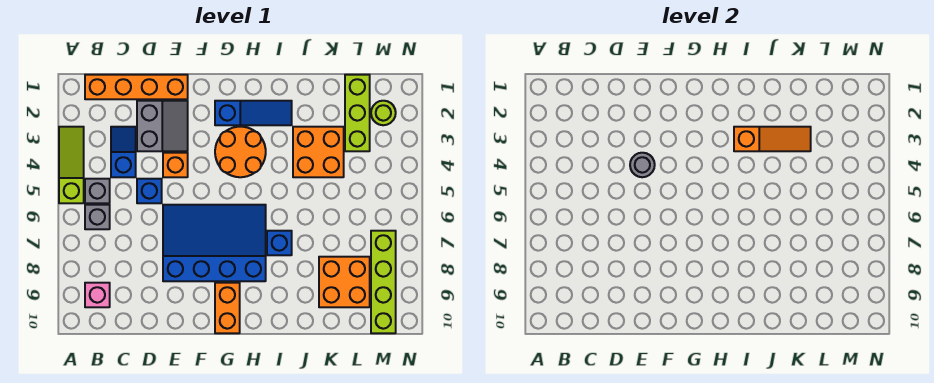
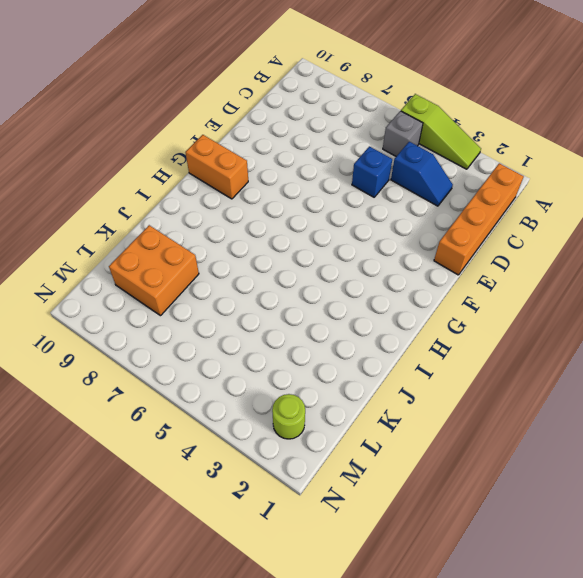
none -> grey 1x1 brick [85,205,110,229]
none -> pink 1x1 brick [85,283,110,307]
none -> grey 2x2 slope [137,101,188,151]

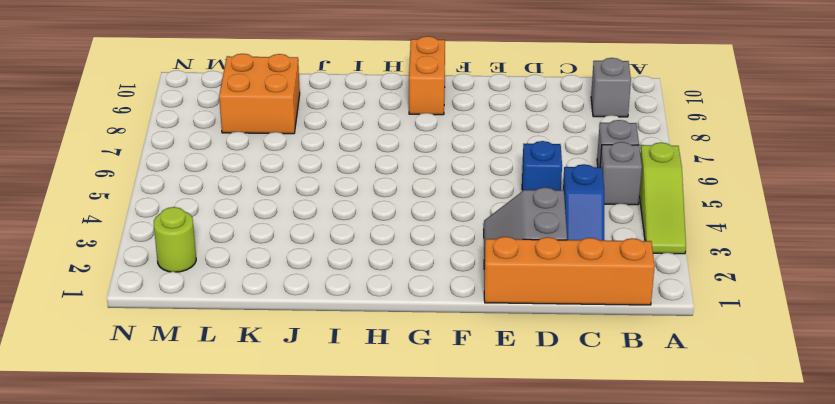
grey 1x1 brick [591,58,631,117] -> pink 1x1 brick [85,283,110,307]
none -> orange 1x1 brick [163,153,188,177]
none -> blue 3x4 slope [163,205,266,281]
none -> blue 1x3 slope [215,101,292,125]

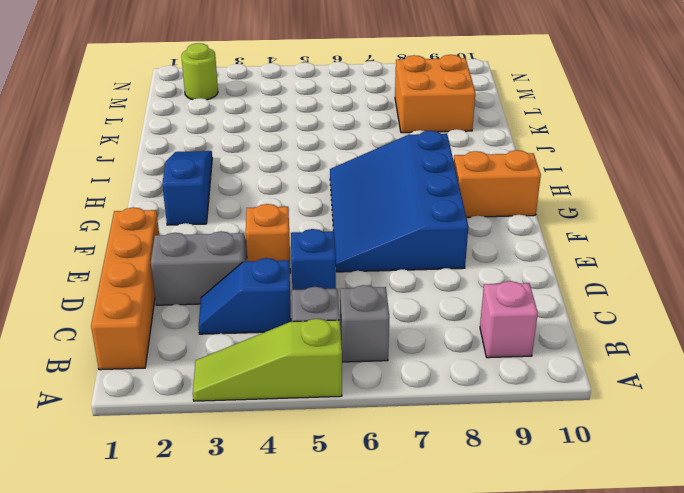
none -> orange 2x2 round brick [215,127,266,177]
none -> blue 1x1 brick [267,231,292,255]
none -> orange 2x2 brick [293,127,344,177]

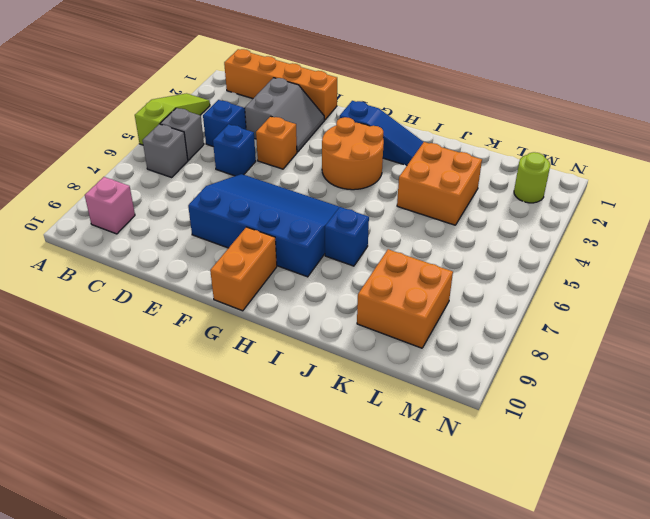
none -> lime 1x3 brick [345,75,370,151]
none -> lime 1x4 brick [371,231,396,333]
none -> grey 1x1 round brick [630,153,655,177]

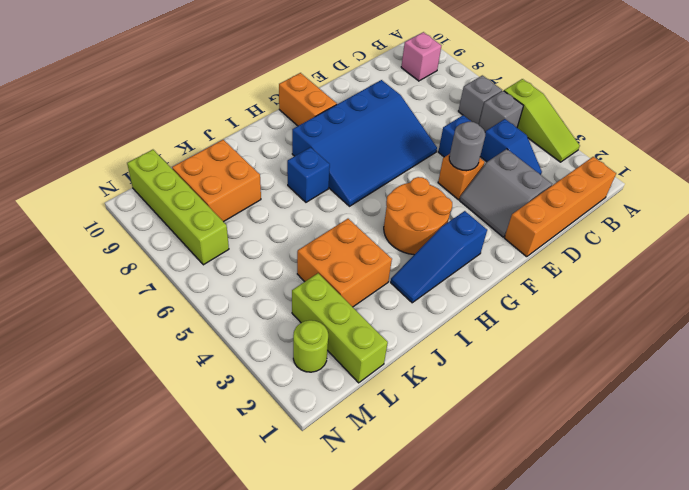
none -> orange 1x3 slope [734,127,811,151]

